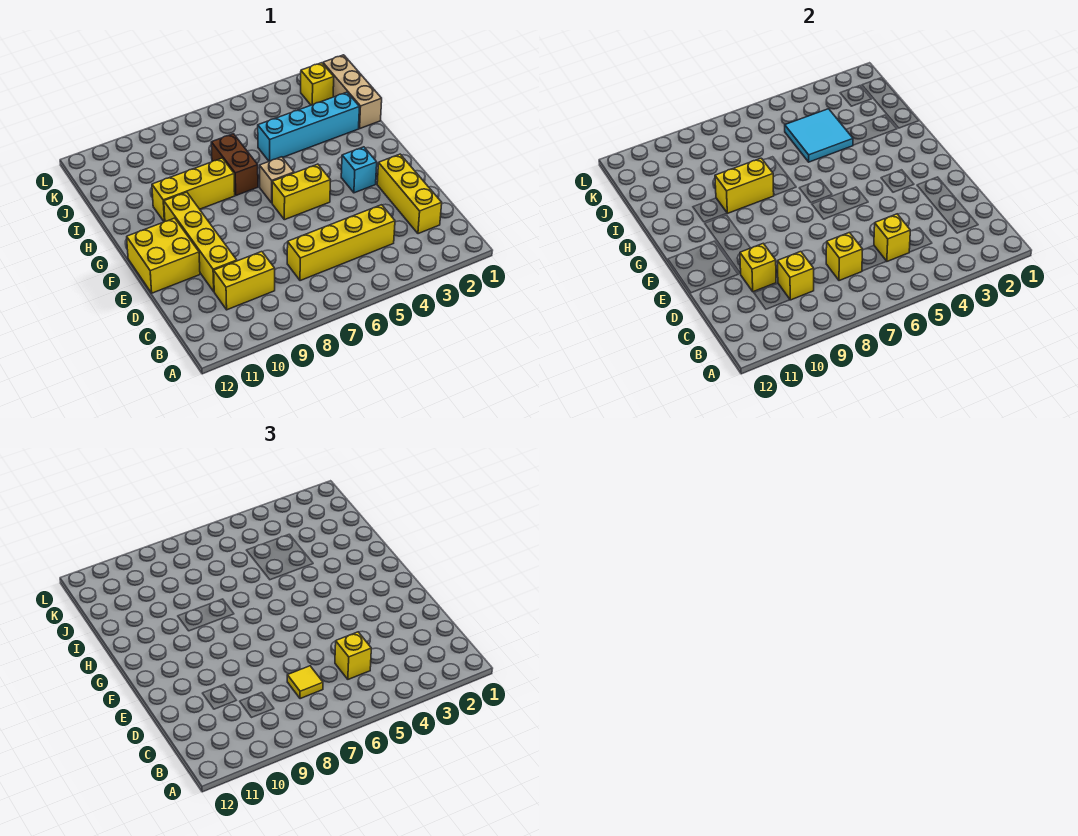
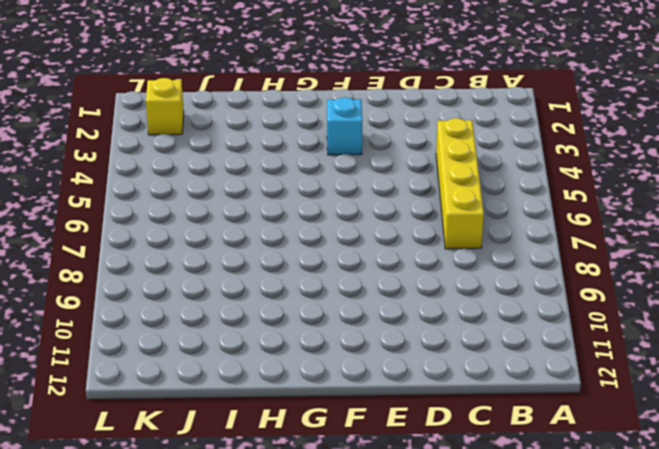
none -> yellow 1x3 brick [377,154,442,234]
none -> yellow 1x2 brick [214,252,275,310]
none -> yellow 1x4 brick [164,192,237,291]

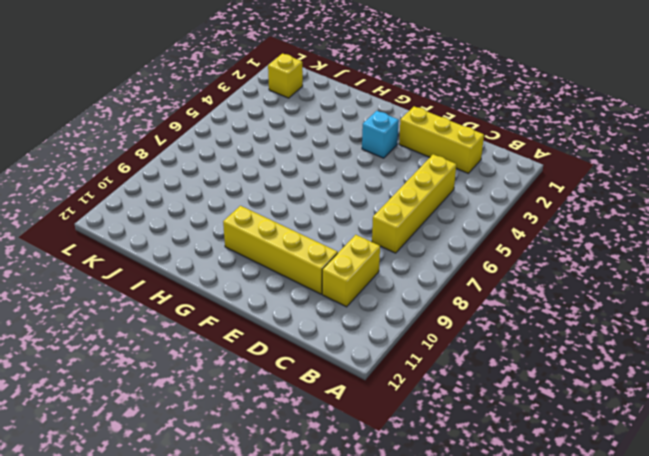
none -> yellow 2x2 brick [127,218,200,293]
none -> yellow 1x2 brick [272,164,330,220]
none -> tan 1x1 brick [260,157,294,203]

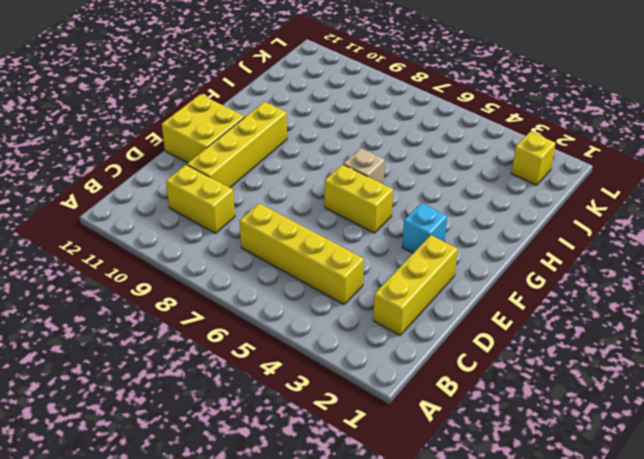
none -> brown 1x2 brick [211,134,258,195]
none -> yellow 1x3 brick [152,158,235,222]
none -> tan 1x3 brick [323,55,382,128]

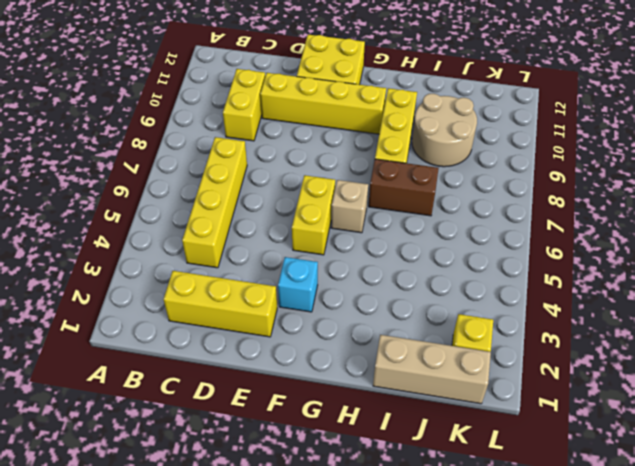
tan 2x2 round brick [412,94,477,167] -> none
none -> cyan 1x4 brick [258,92,359,161]
none -> yellow 1x1 brick [874,214,910,261]
none -> yellow 1x1 brick [826,233,863,281]

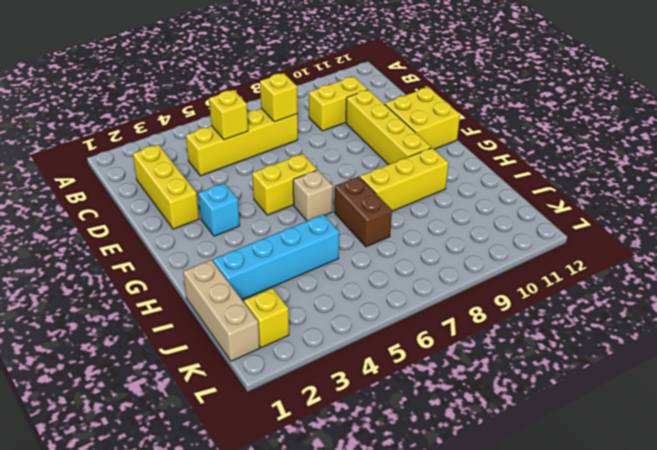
none -> yellow 1x1 brick [778,252,814,300]
none -> yellow 1x1 brick [740,243,776,292]
none -> yellow 1x2 brick [715,158,774,213]

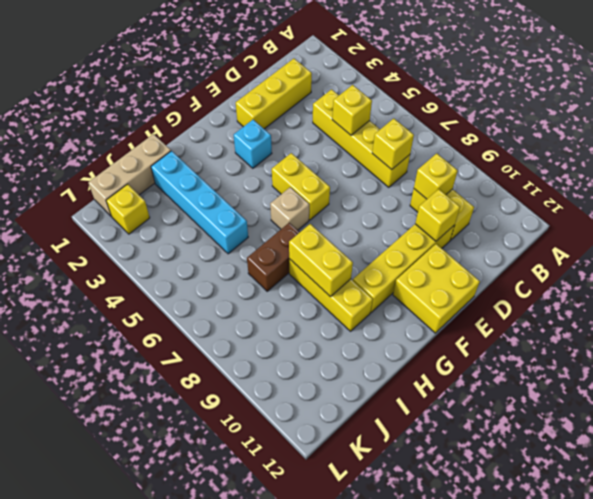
none -> cyan 2x2 tile [785,109,853,162]
none -> yellow 1x1 brick [335,632,371,679]
none -> yellow 1x1 tile [287,666,323,699]

